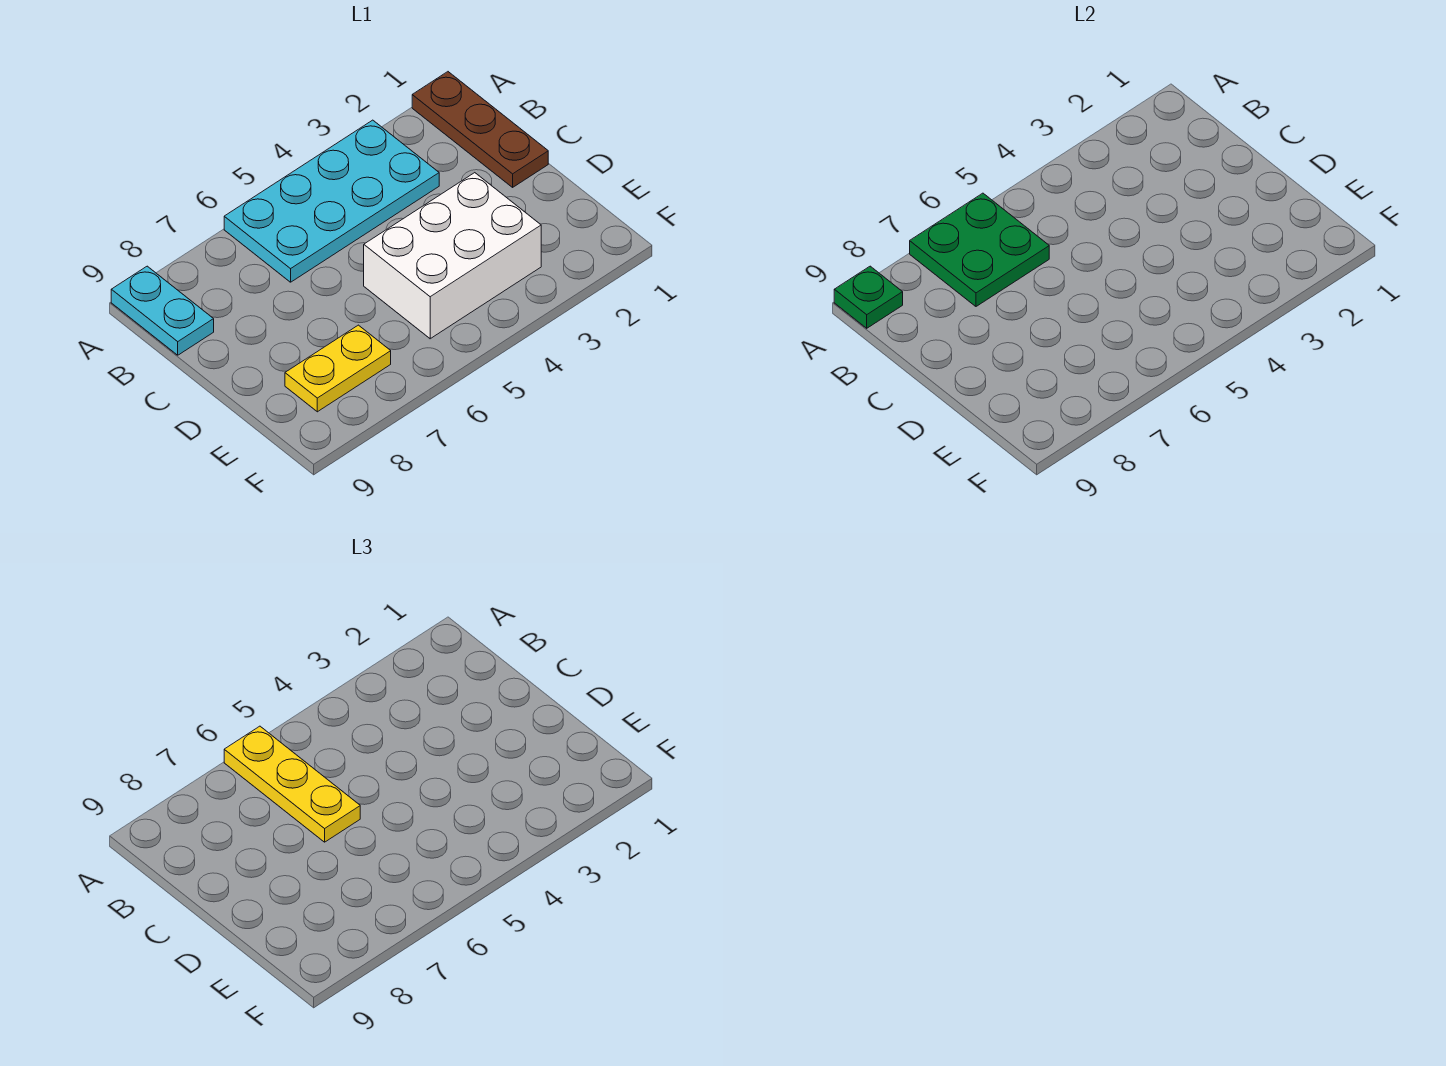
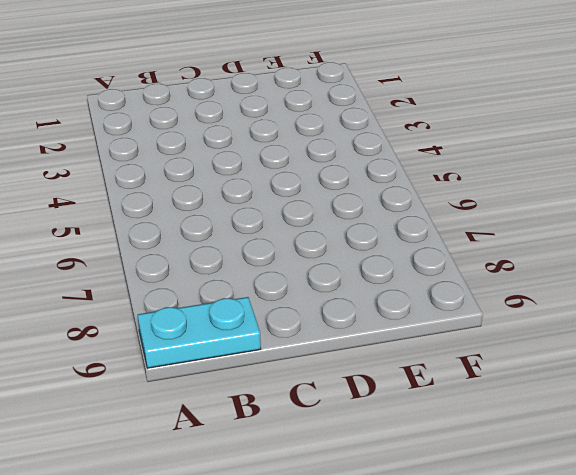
none -> brown 1x3 plate [412,72,548,187]
none -> cyan 2x4 plate [224,120,439,282]

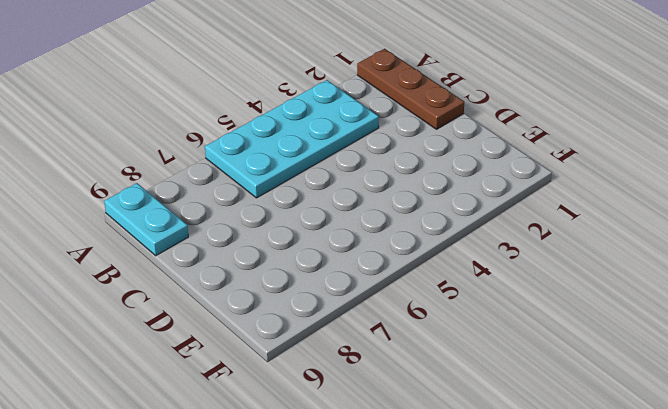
none -> white 2x3 brick [364,173,541,339]
none -> yellow 1x2 plate [285,325,391,412]

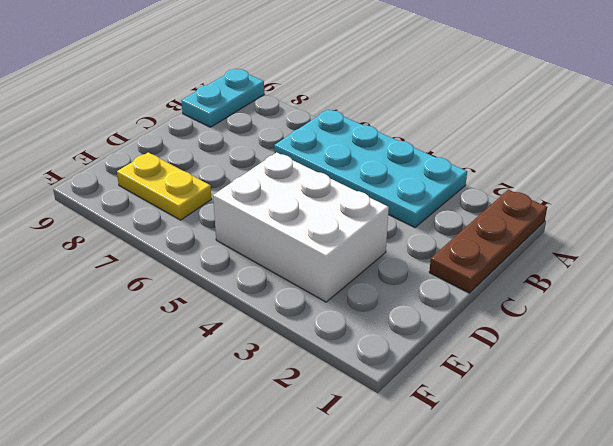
none -> green 2x2 plate [910,193,1049,306]
none -> green 1x1 plate [834,266,903,328]

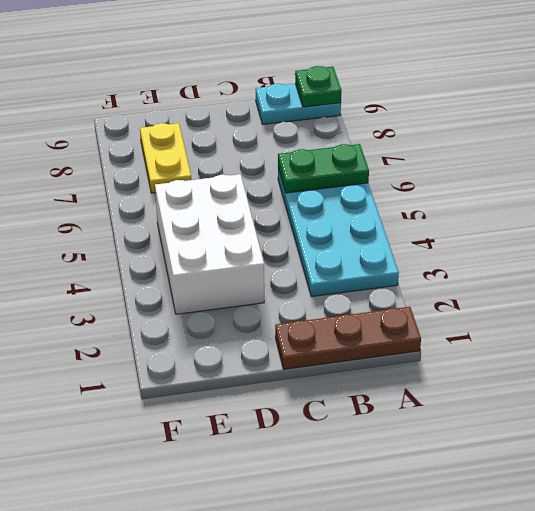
green 1x2 plate [278,144,369,193] -> green 2x2 plate [910,193,1049,306]
none -> yellow 1x3 plate [224,726,360,842]

